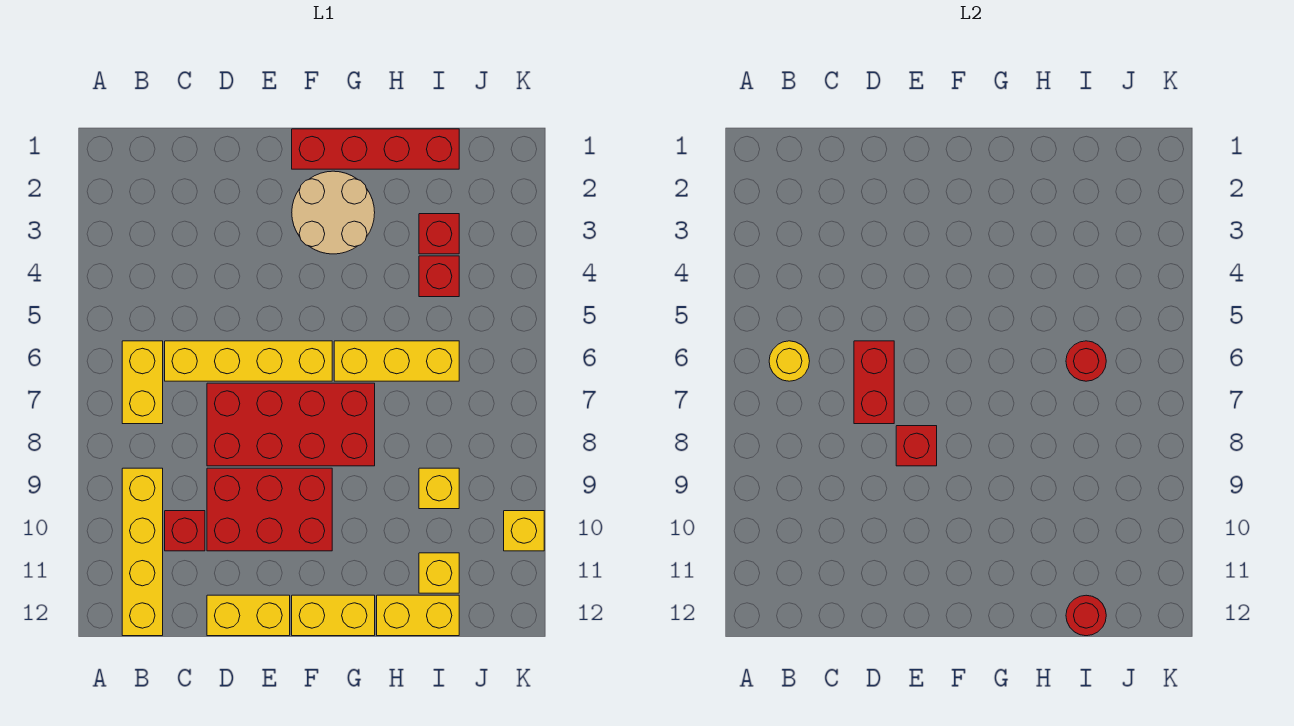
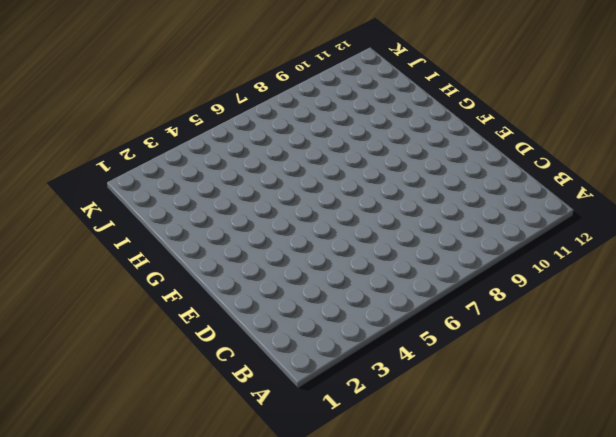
none -> yellow 1x2 brick [122,341,163,424]
none -> yellow 1x4 brick [122,468,163,636]
none -> yellow 1x4 brick [165,341,332,381]

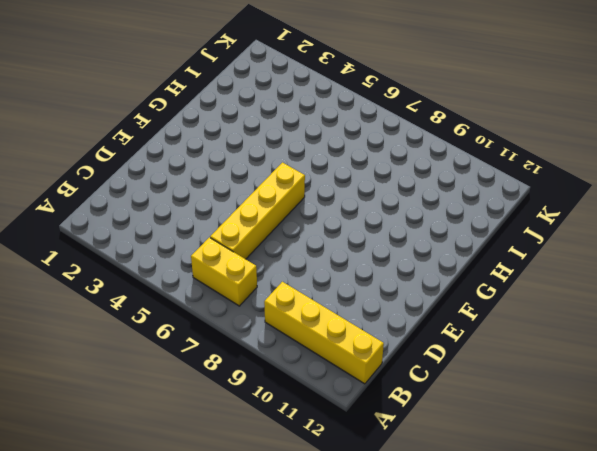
none -> red 1x1 brick [165,511,205,551]
none -> red 2x4 brick [207,383,375,466]
none -> red 2x3 brick [207,468,332,551]

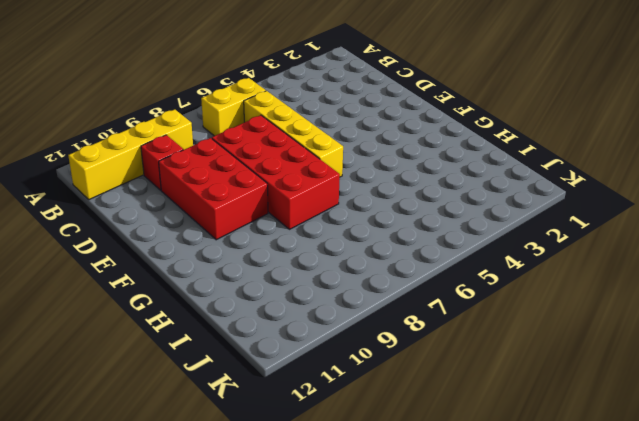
none -> yellow 1x2 brick [207,595,290,636]
none -> red 1x4 brick [292,129,459,169]
none -> tan 2x2 round brick [292,171,375,254]

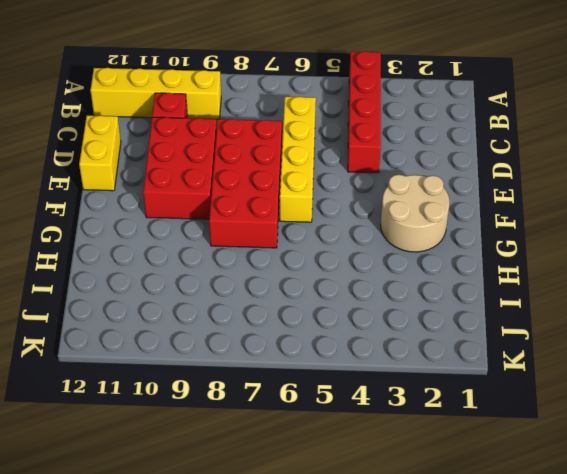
red 1x4 brick [348,51,381,173] -> red 1x4 brick moved to [292,129,459,169]
none -> yellow 1x2 brick [122,341,163,424]
none -> yellow 1x2 brick [292,595,375,636]
none -> yellow 1x3 brick [334,341,459,381]

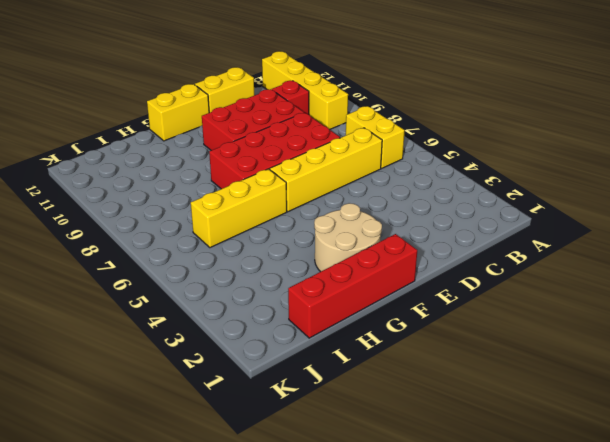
none -> yellow 1x2 brick [377,595,459,636]
none -> red 1x1 brick [419,214,459,254]
none -> red 1x1 brick [419,256,459,297]

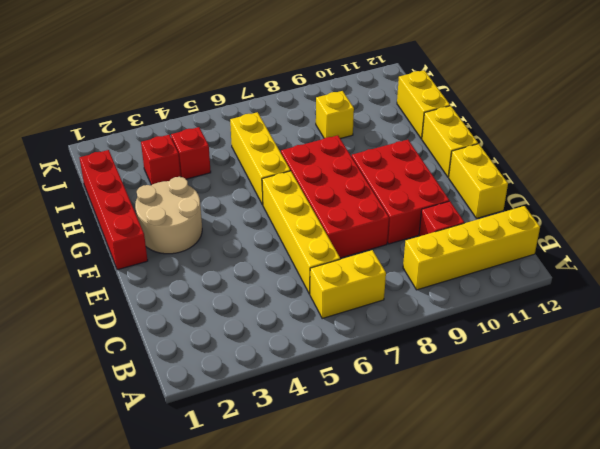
none -> yellow 1x1 brick [419,553,459,593]
none -> yellow 1x1 brick [504,511,544,551]
none -> yellow 1x1 round brick [769,341,810,381]

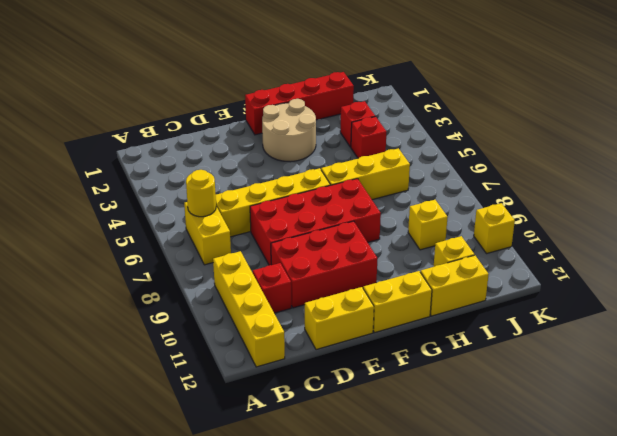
none -> red 1x2 brick [854,341,894,424]
none -> red 1x1 brick [896,426,937,466]
none -> red 1x1 round brick [1066,341,1106,381]

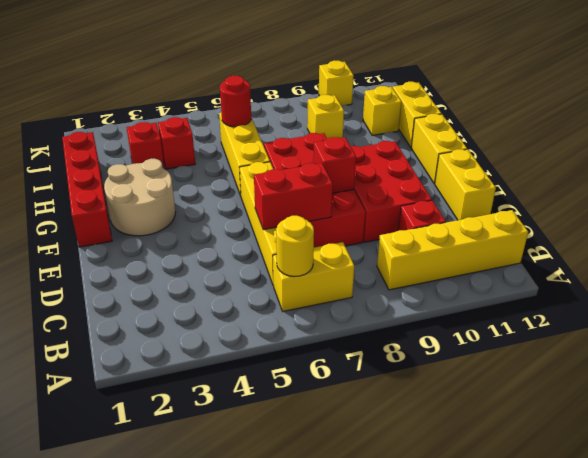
none -> red 1x1 round brick [1066,595,1106,636]

